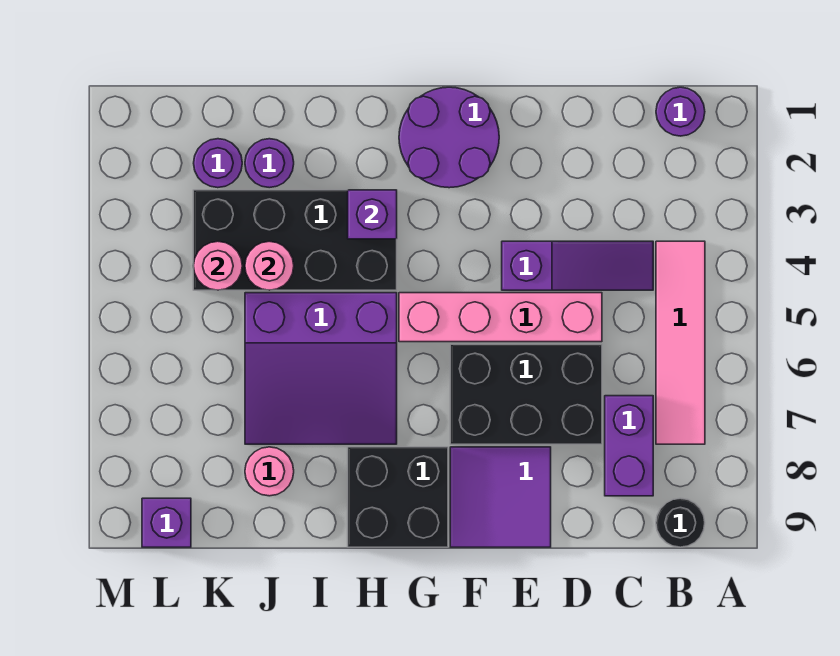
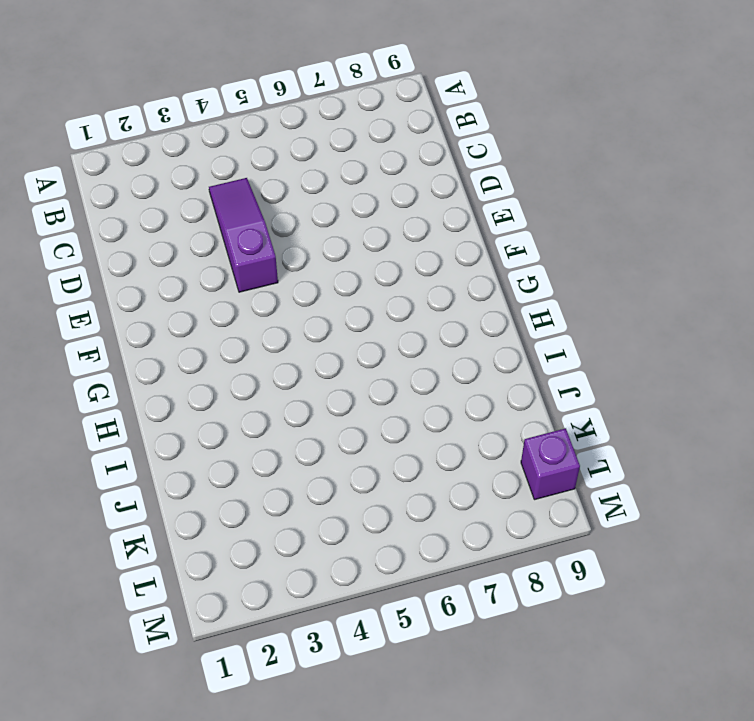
none -> purple 1x1 round brick [656,87,705,136]
none -> pink 1x4 tile [656,241,705,444]
none -> black 1x1 round brick [656,498,705,547]

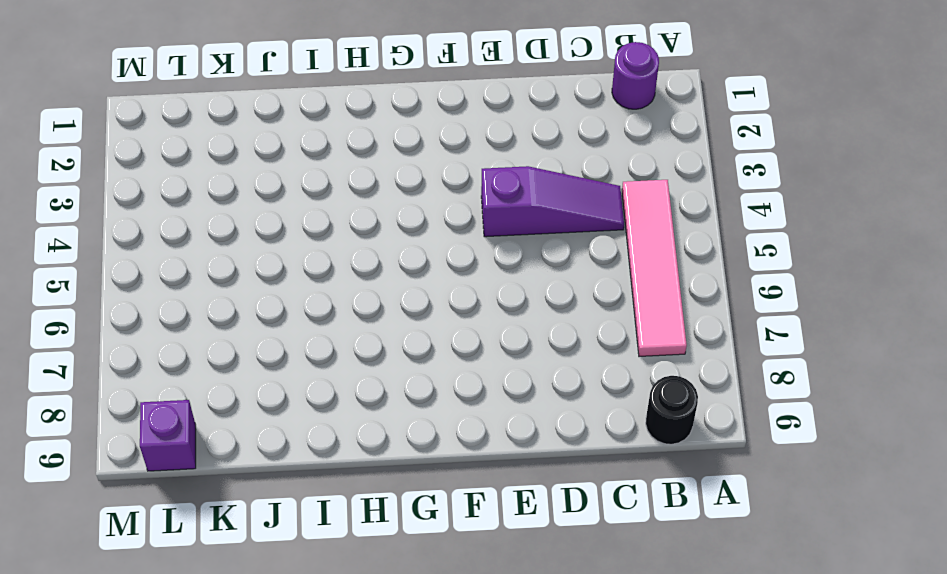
none -> purple 1x2 brick [605,396,653,496]
none -> pink 1x4 brick [399,293,602,342]
none -> black 2x3 brick [450,344,602,444]

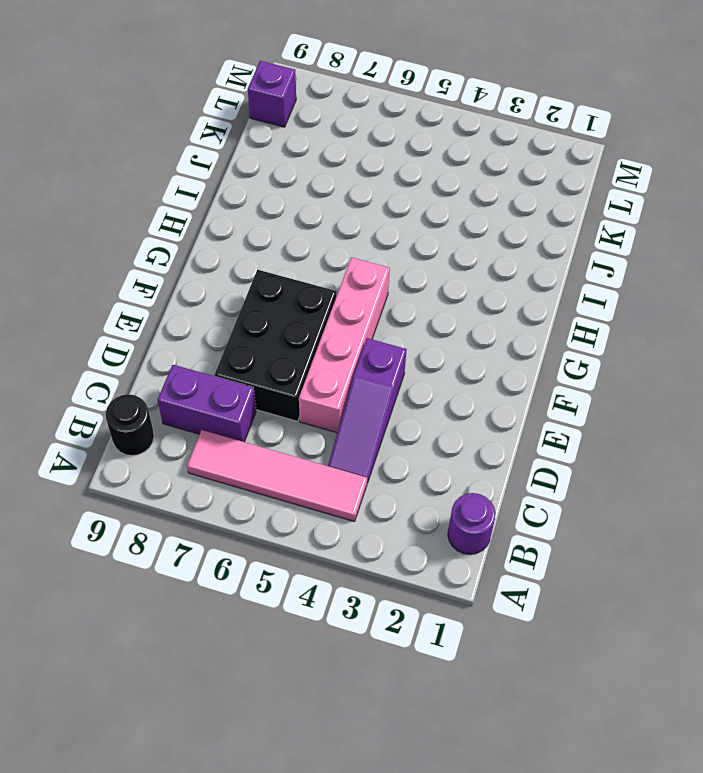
none -> purple 2x2 tile [450,447,551,547]
none -> purple 2x2 round brick [399,87,499,188]
none -> black 2x2 brick [348,447,448,547]

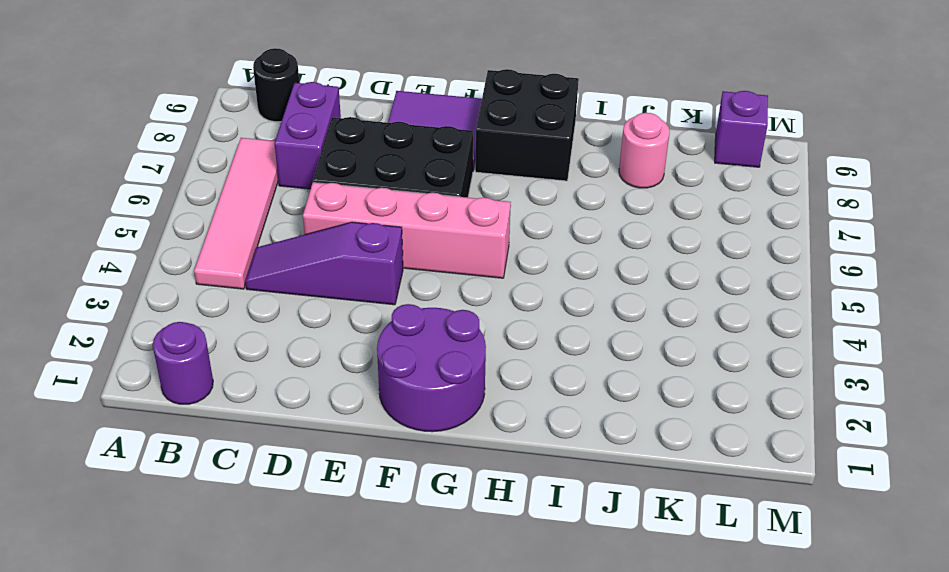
none -> black 2x4 brick [193,190,397,290]
none -> purple 3x3 slope [245,293,397,444]
none -> purple 1x1 round brick [245,139,294,188]

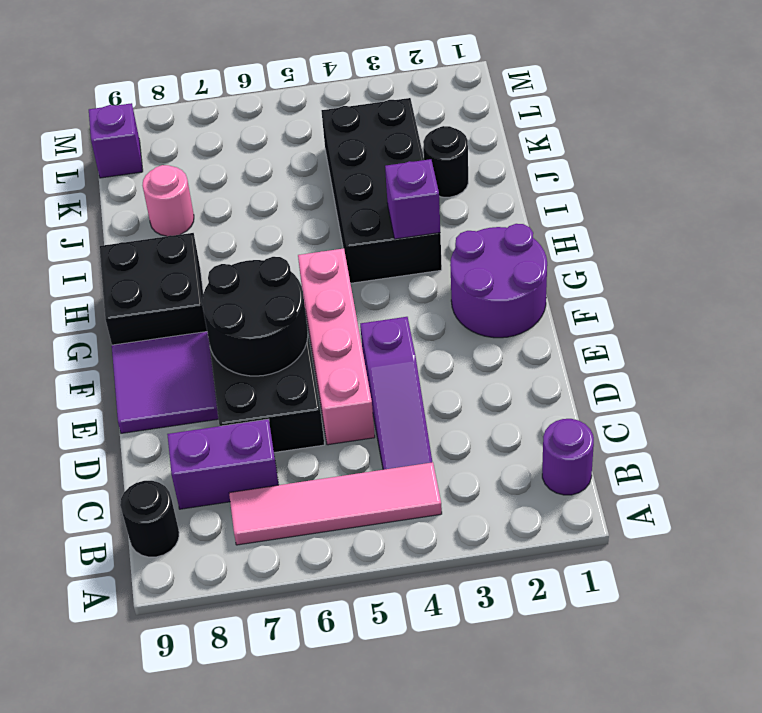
black 2x2 round brick [202,257,308,376] -> none
black 1x1 round brick [423,126,468,197] -> purple 1x1 round brick [245,139,294,188]
none -> purple 3x3 slope [245,293,397,444]
none -> purple 1x1 round brick [194,139,242,188]
none -> pink 1x1 round brick [245,241,294,290]

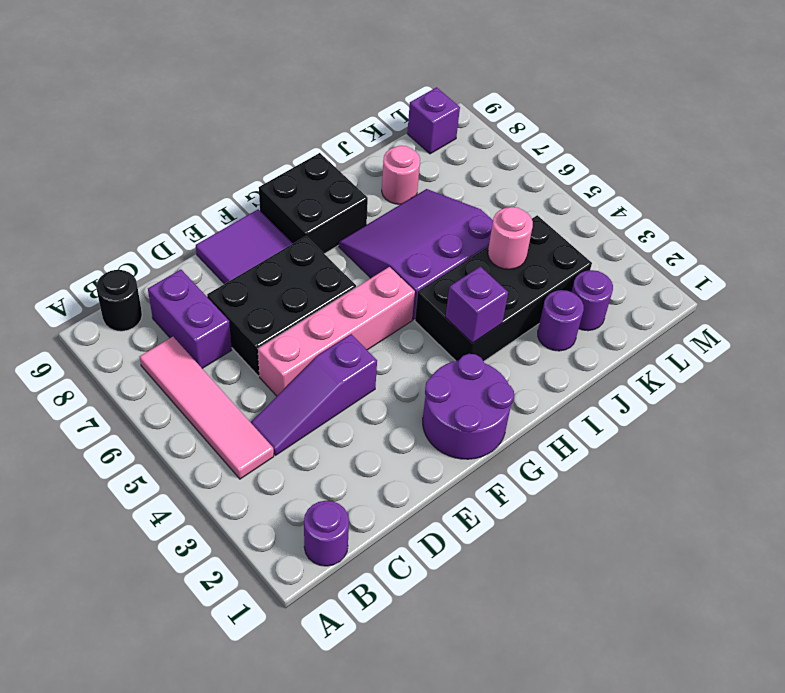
none -> pink 1x1 round brick [193,241,242,290]

